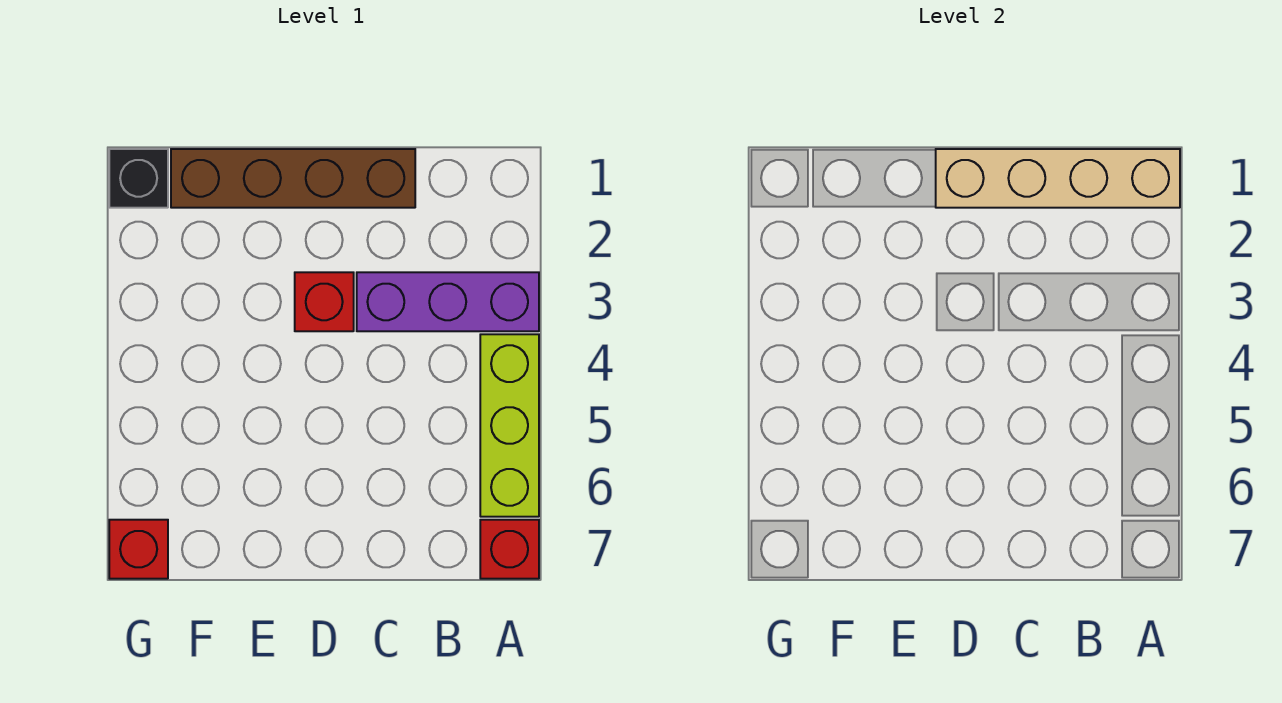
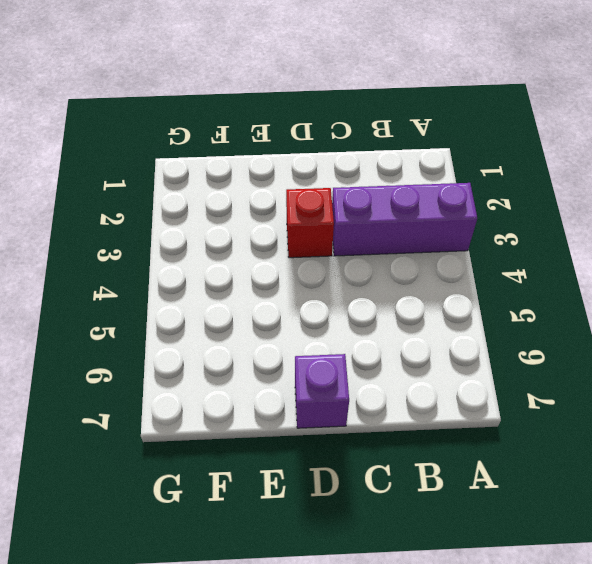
purple 1x1 brick [295,354,349,428] -> none
none -> lime 1x3 brick [480,334,539,517]
none -> red 1x1 brick [480,520,539,579]

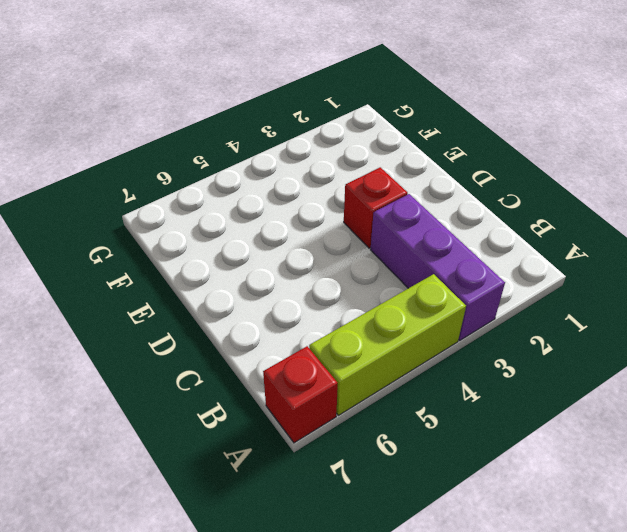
none -> brown 1x4 brick [171,149,415,208]
none -> black 1x1 brick [109,149,168,208]

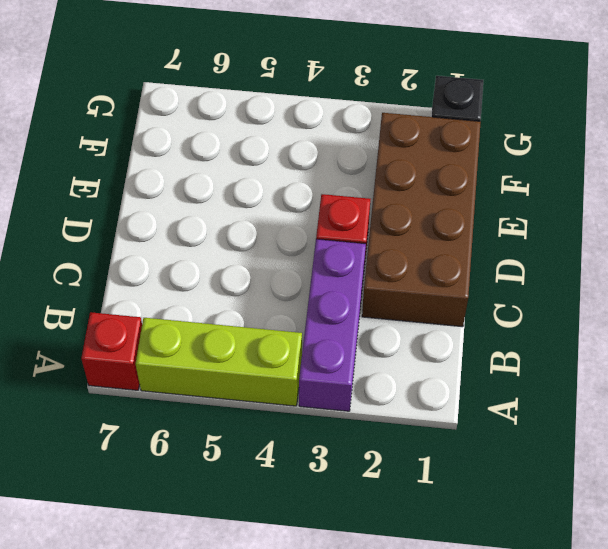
brown 2x4 brick [362,113,481,327] -> brown 1x4 brick [171,149,415,208]
none -> red 1x1 brick [109,520,168,579]
none -> tan 1x4 brick [936,149,1180,208]

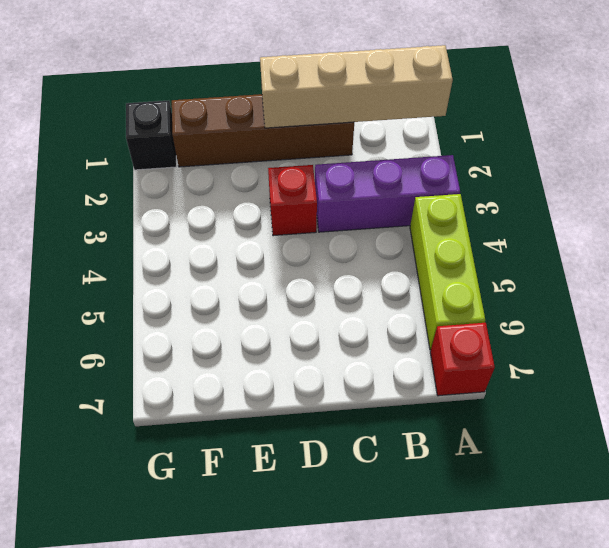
none -> red 1x1 brick [109,520,168,579]

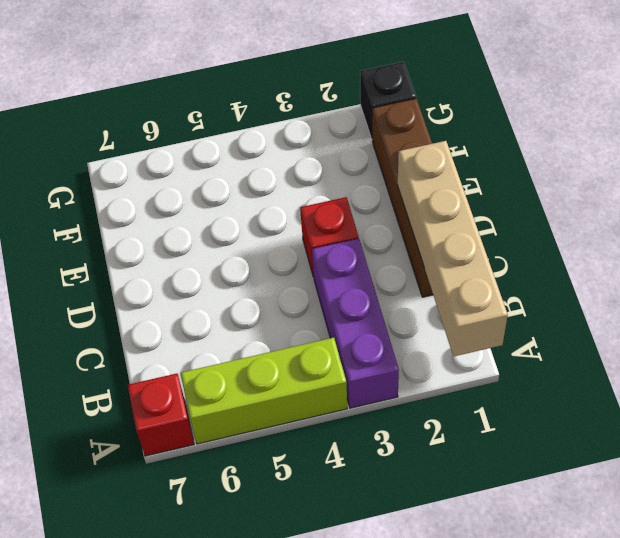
none -> red 1x1 brick [109,520,168,579]

